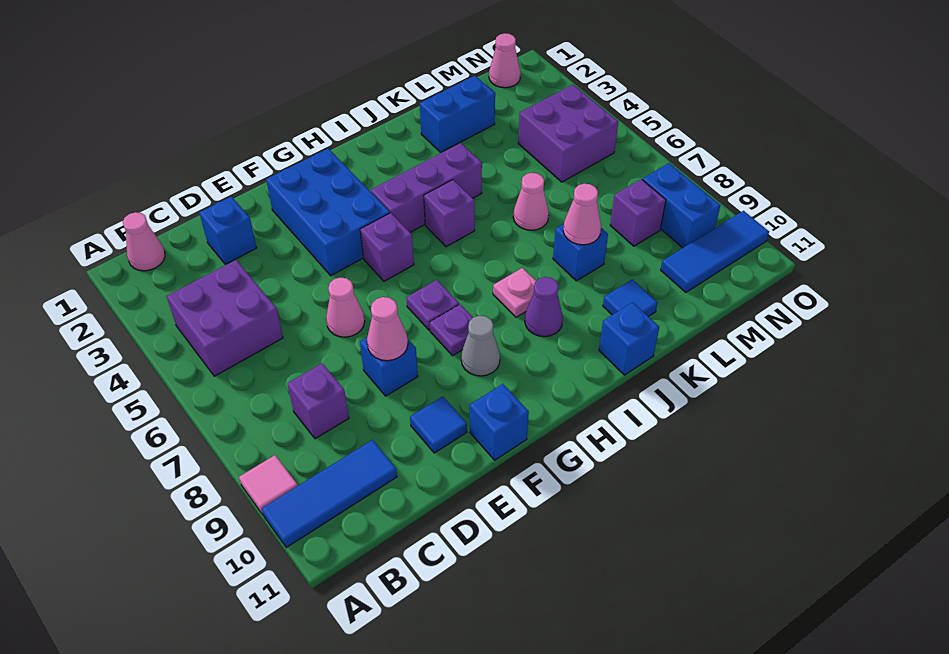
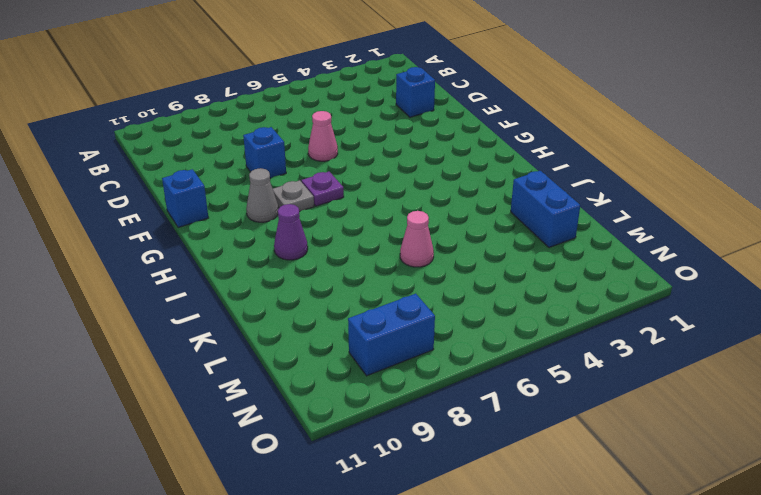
grey 1x1 plate [273,180,314,212] -> purple 1x1 plate [430,304,473,356]
none -> pink 1x1 tile [239,455,298,515]
none -> blue 1x3 tile [262,440,397,548]
none -> pink 1x1 cone [123,212,165,271]
none -> purple 2x2 brick [166,260,283,376]

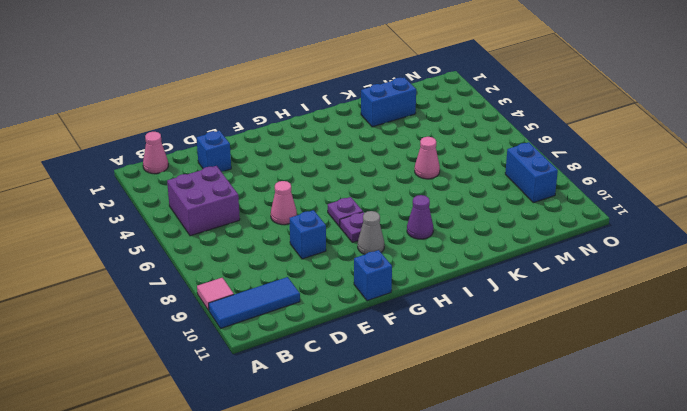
none -> purple 1x1 brick [287,363,349,439]
none -> blue 1x1 tile [410,397,467,453]
none -> blue 2x3 brick [266,149,390,276]
none -> purple 1x1 brick [360,213,414,281]

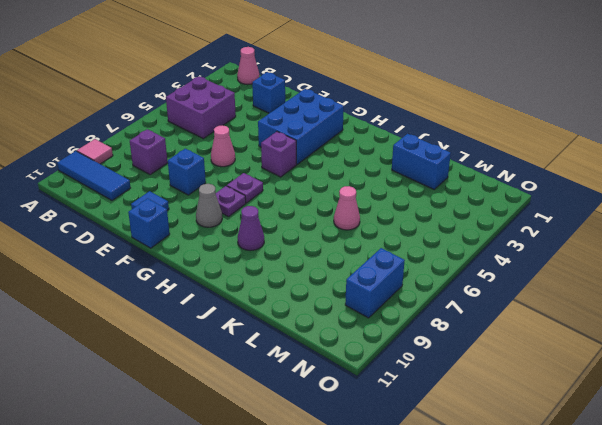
none -> purple 1x3 brick [371,143,482,232]
none -> purple 1x1 brick [424,180,475,247]
none -> pink 1x1 plate [493,268,536,317]
none -> blue 1x1 brick [599,302,659,375]

